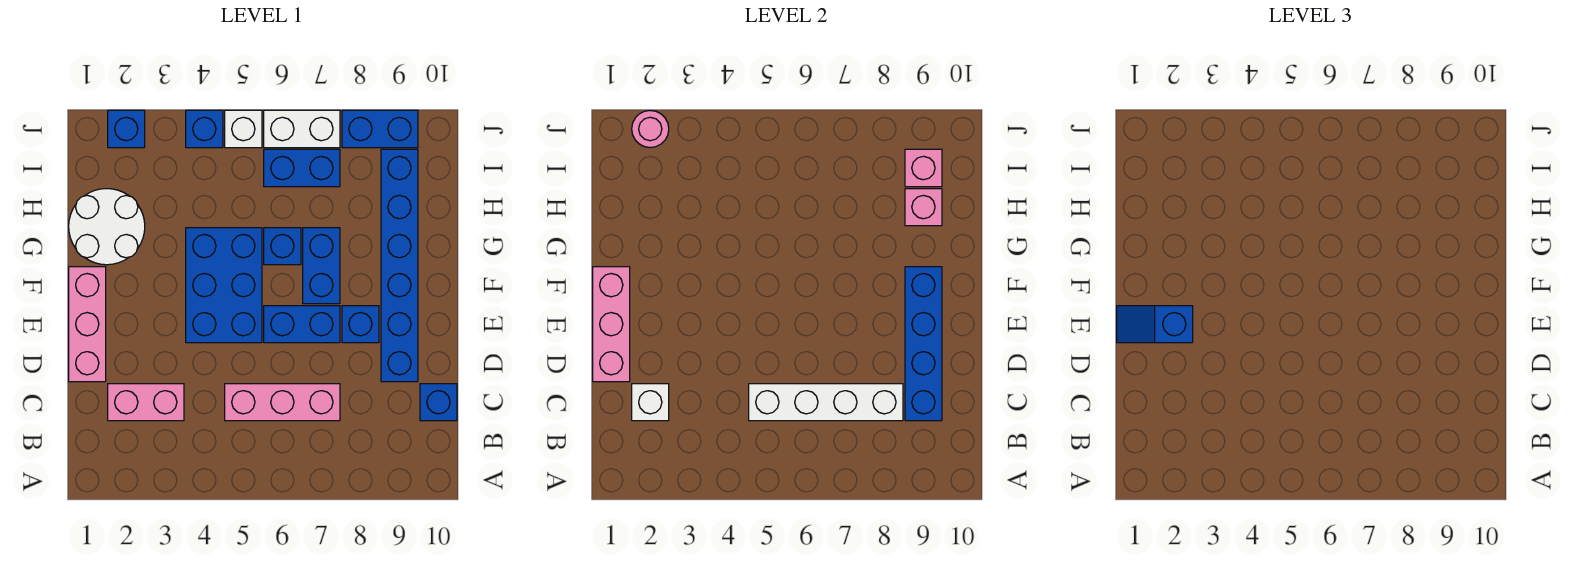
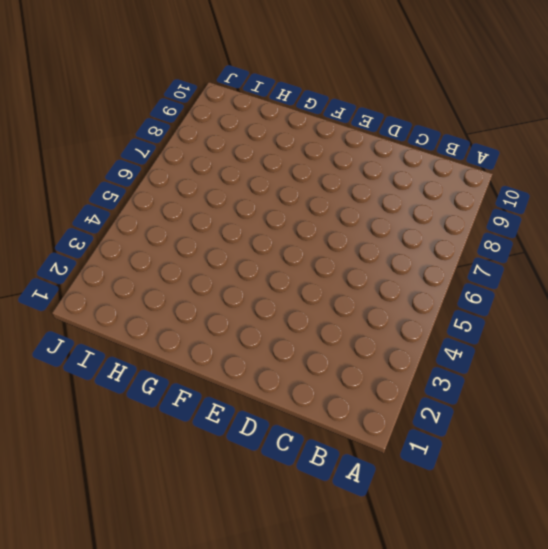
none -> pink 1x2 brick [108,384,184,421]
none -> pink 1x3 brick [225,384,340,421]
none -> blue 1x1 brick [420,384,457,421]

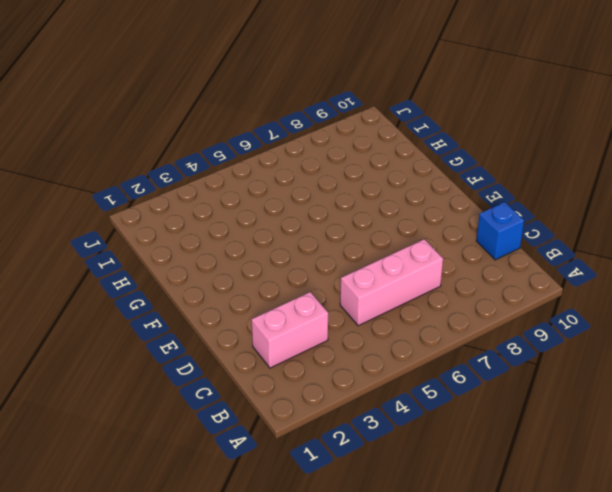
none -> pink 1x3 brick [69,267,106,382]
none -> blue 1x6 brick [381,149,418,382]
none -> blue 2x3 brick [186,228,262,343]

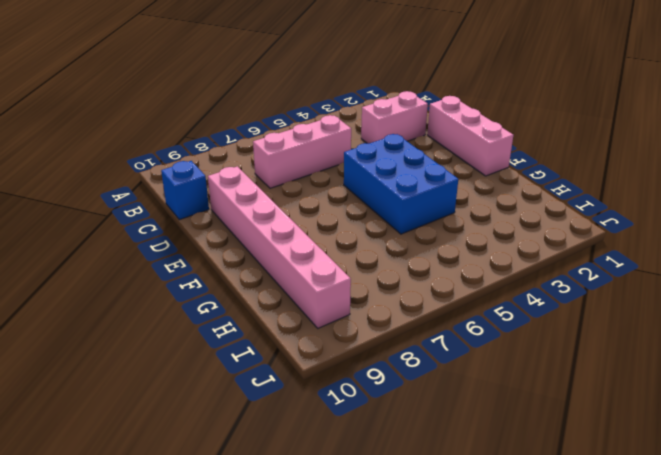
pink 1x6 brick [208,166,351,328] -> blue 1x6 brick [381,149,418,382]
none -> blue 1x2 brick [264,306,340,343]
none -> blue 1x1 brick [342,306,379,343]
none -> blue 1x2 brick [303,228,340,304]

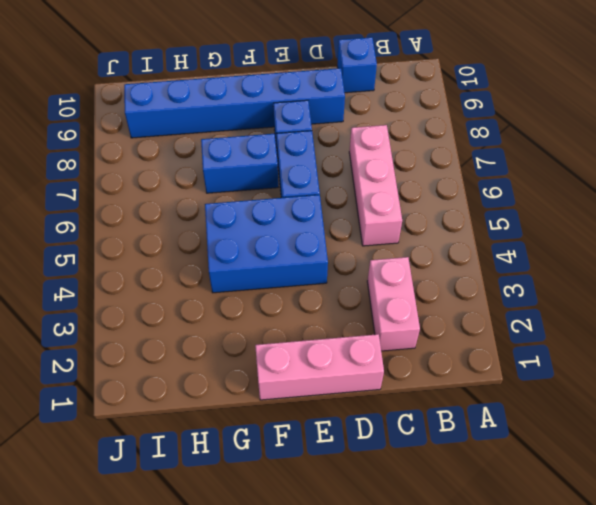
none -> white 2x2 round brick [69,189,145,265]
none -> blue 1x1 brick [264,228,301,265]
none -> blue 1x2 brick [264,149,340,187]

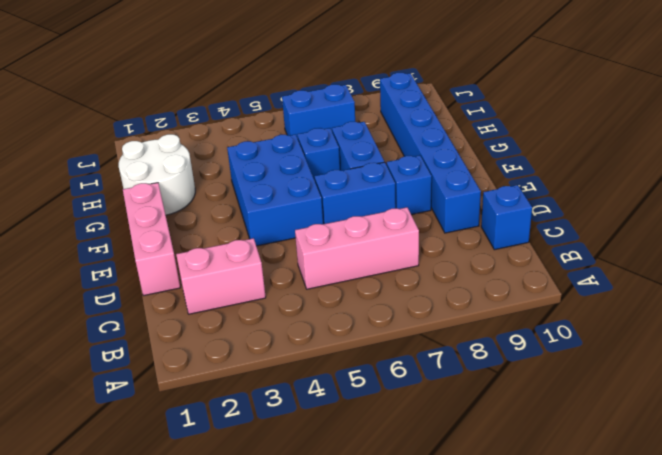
none -> blue 1x1 brick [108,110,145,148]
none -> blue 1x1 brick [186,110,223,148]
none -> white 1x1 brick [225,110,262,148]

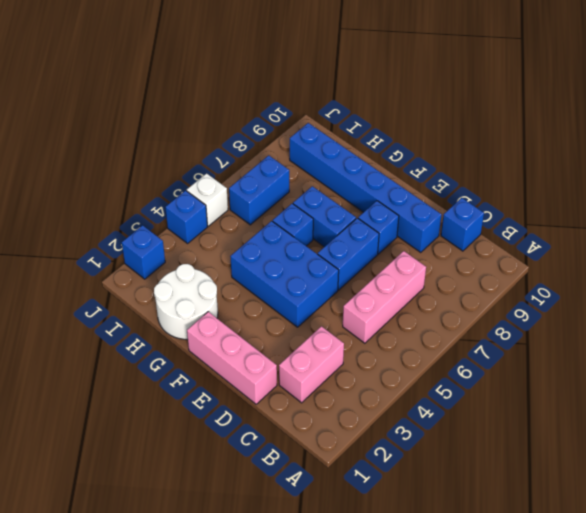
none -> white 1x2 brick [264,110,340,148]
none -> blue 1x2 brick [342,110,418,148]
none -> white 1x1 brick [632,384,669,421]

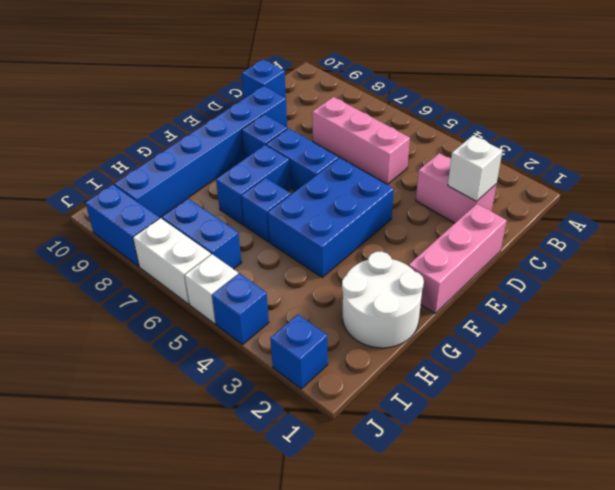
none -> white 1x4 brick [749,384,903,421]
none -> blue 1x4 brick [905,267,942,421]
none -> pink 1x3 brick [593,267,630,382]

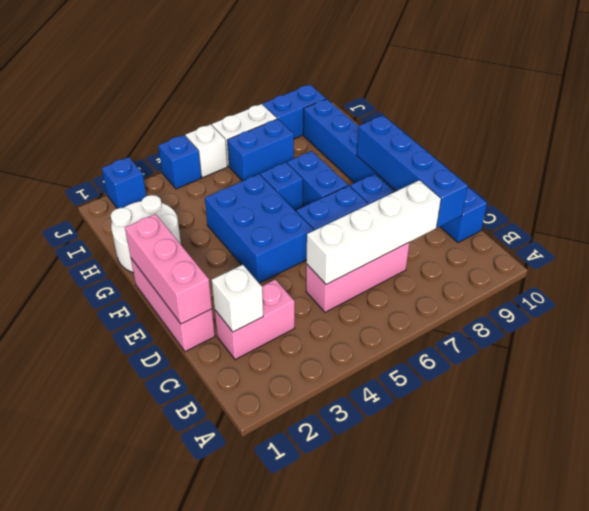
none -> pink 1x1 brick [905,189,942,226]
none -> pink 1x1 brick [905,149,942,187]
none -> pink 1x1 round brick [632,111,669,148]

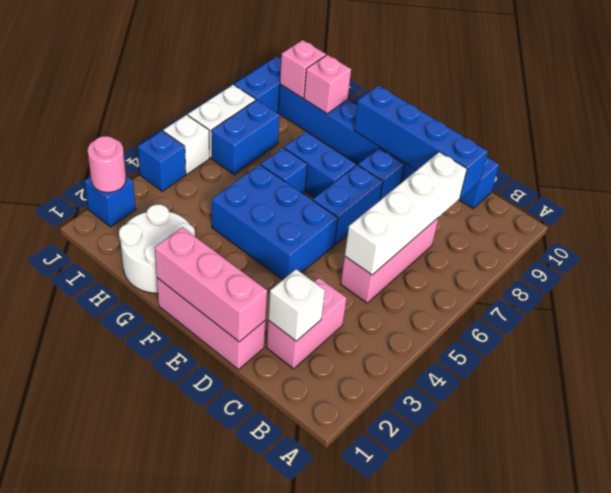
none -> blue 1x2 slope [1117,306,1193,343]

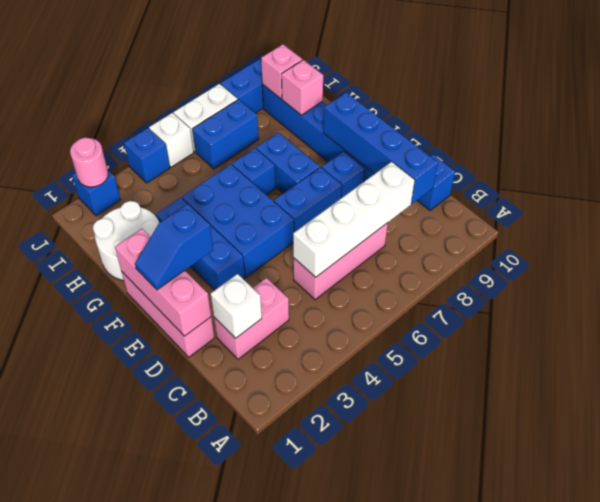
blue 1x3 brick [156,198,245,290] -> none

